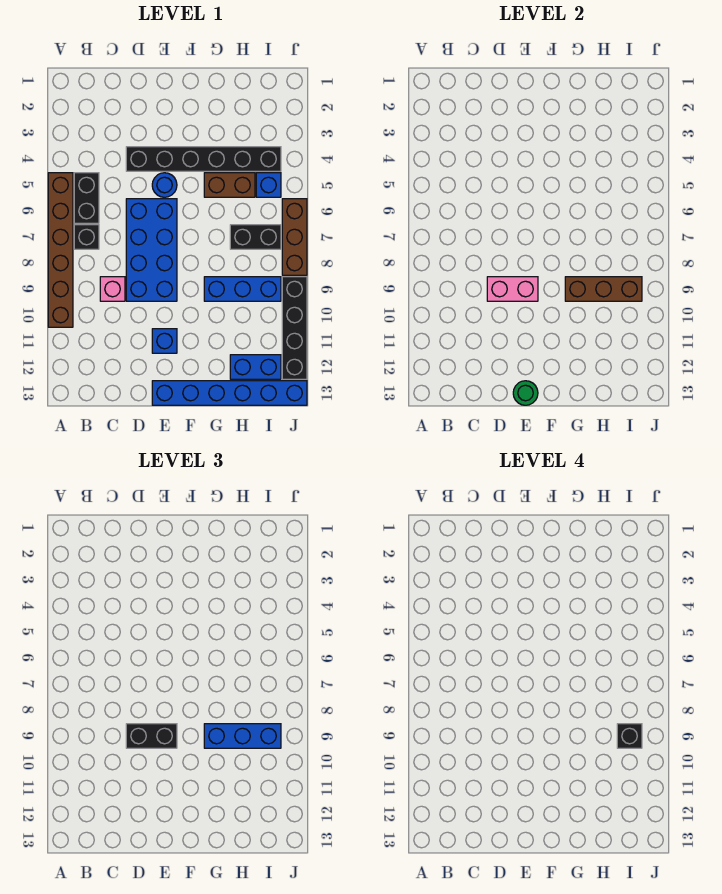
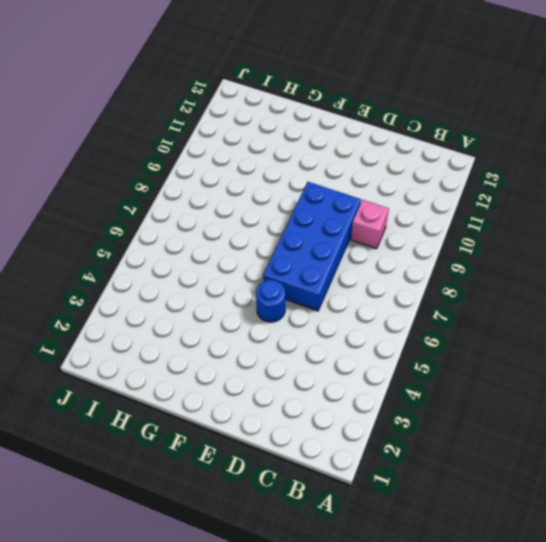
none -> brown 1x6 brick [48,173,73,327]
none -> black 1x2 brick [74,173,99,223]
none -> black 1x1 brick [74,225,99,249]

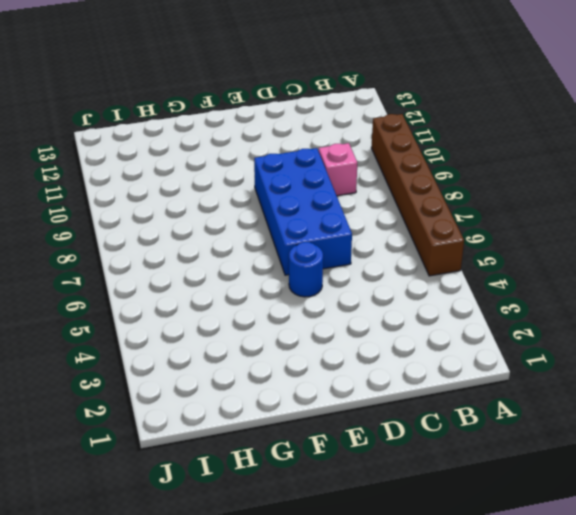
none -> black 1x2 brick [74,173,99,223]
none -> black 1x1 brick [74,225,99,249]
none -> black 1x6 brick [126,147,281,171]

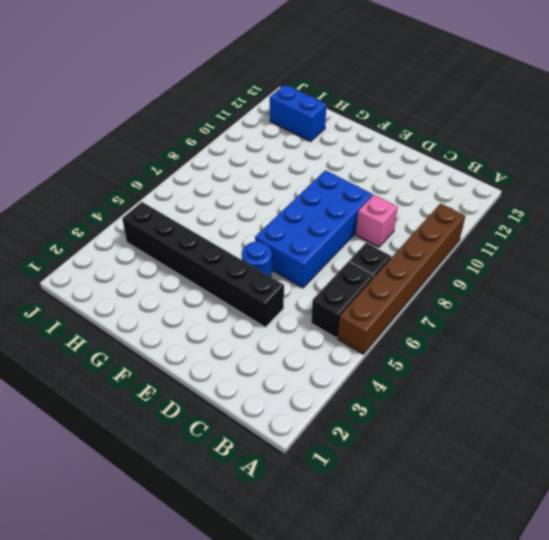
none -> blue 1x1 brick [152,329,177,353]
none -> blue 1x6 brick [152,381,307,405]
none -> brown 1x2 brick [204,173,255,197]

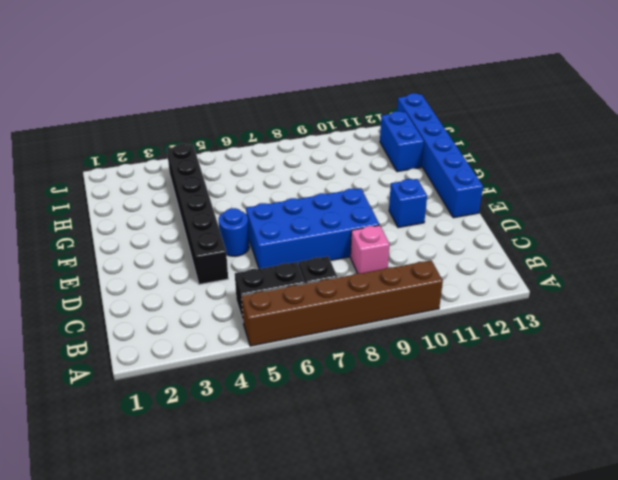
none -> brown 1x2 brick [204,173,255,197]
none -> blue 1x3 brick [204,277,281,301]
none -> black 1x2 brick [230,225,281,249]

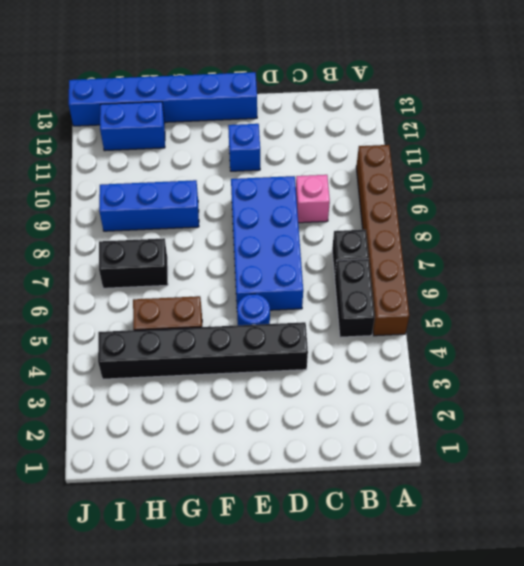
none -> blue 1x1 brick [256,173,281,197]
none -> brown 1x3 brick [282,199,307,275]
none -> black 1x4 brick [282,277,307,379]

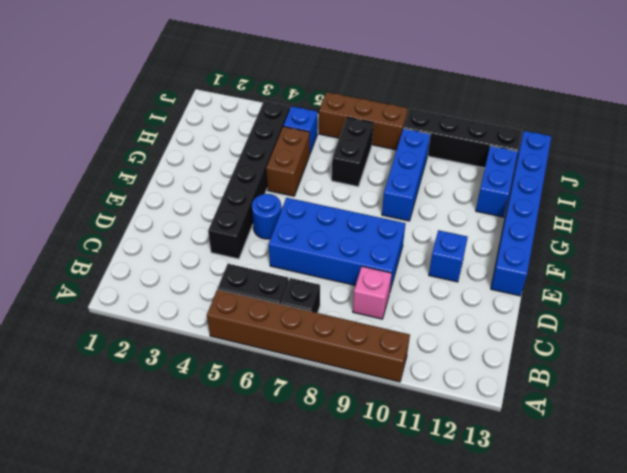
none -> pink 1x2 brick [487,277,538,301]
none -> green 1x1 round brick [513,381,538,405]
none -> brown 1x3 brick [565,277,642,301]

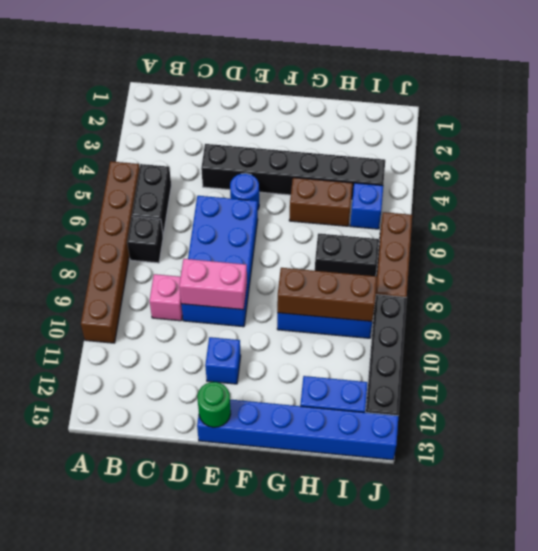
none -> black 1x2 brick [126,724,177,748]
none -> blue 1x3 brick [204,724,281,748]
none -> black 1x1 brick [617,724,642,748]

